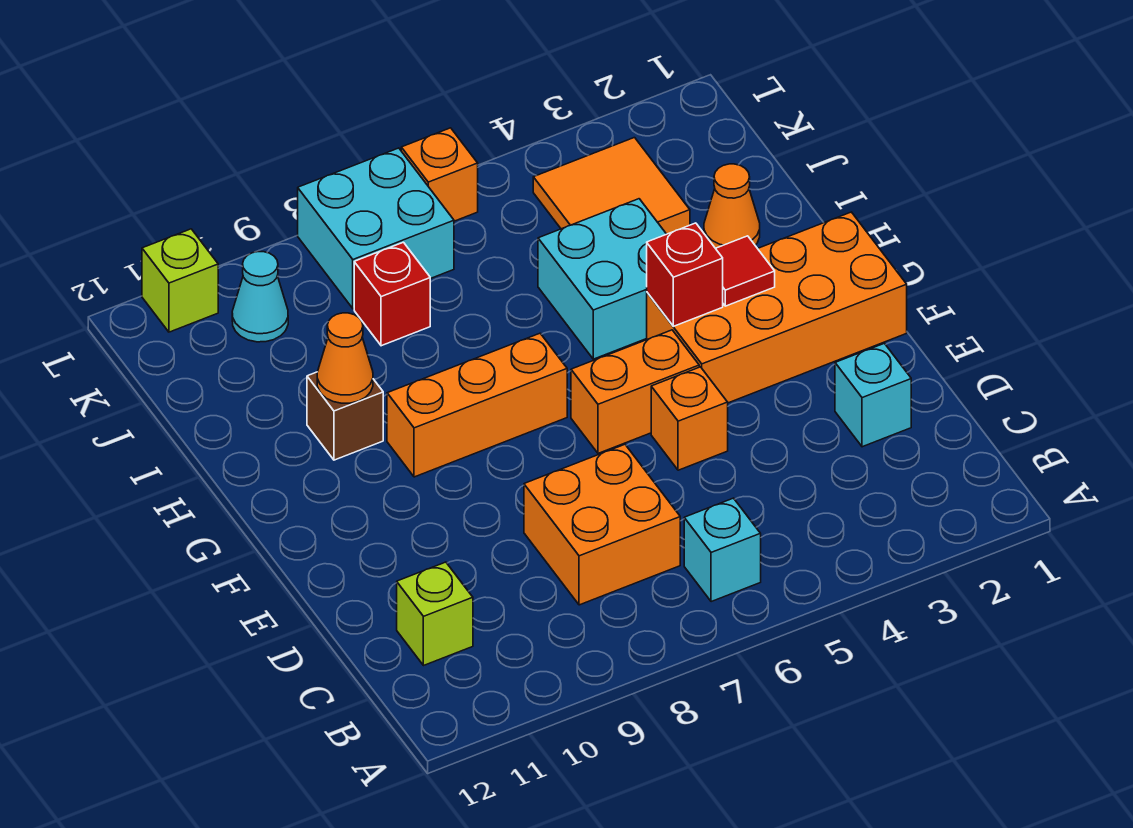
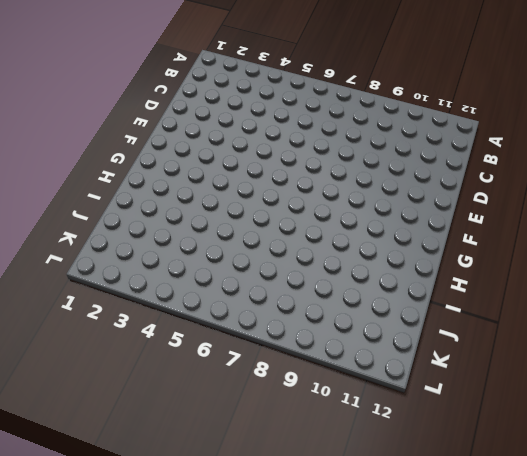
none -> cyan 1x1 brick [684,498,761,602]
none -> orange 2x2 brick [524,444,680,605]
none -> lime 1x1 brick [397,562,473,666]

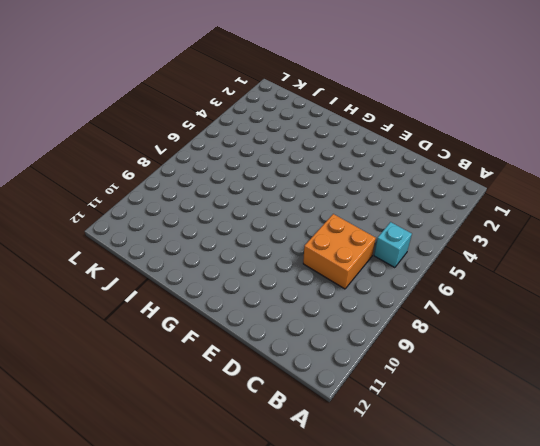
none -> lime 1x1 brick [397,562,473,666]
none -> cyan 1x1 brick [835,343,911,447]
none -> orange 1x1 brick [651,367,728,470]

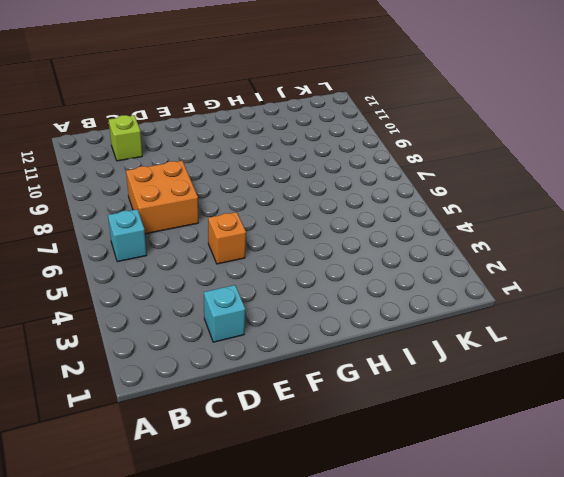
none -> orange 2x4 brick [647,212,907,403]
none -> orange 1x2 brick [571,330,699,453]
none -> orange 1x3 brick [387,333,567,477]

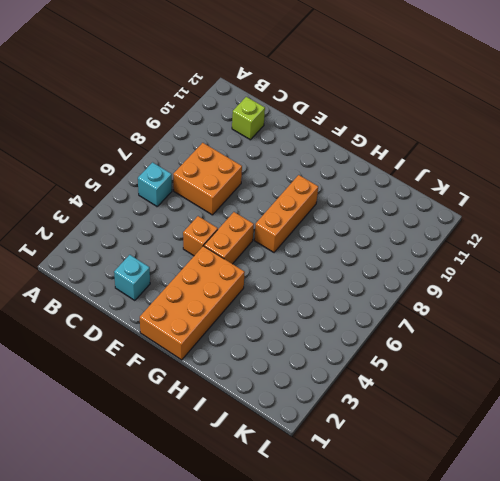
none -> cyan 2x2 brick [538,199,666,359]
none -> brown 1x1 brick [307,372,383,460]
none -> orange 1x1 cone [704,164,760,248]

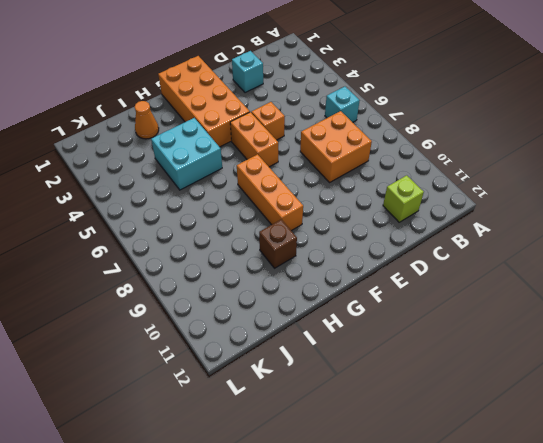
none -> orange 2x2 tile [533,138,690,234]
none -> red 1x1 brick [354,242,430,346]
none -> cyan 2x2 brick [298,148,454,309]

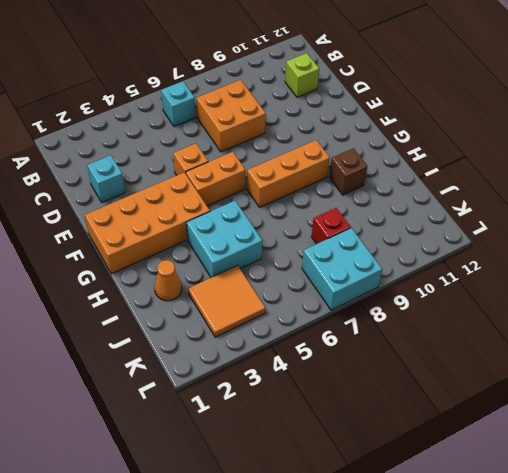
none -> cyan 1x1 cone [232,252,288,342]
none -> orange 1x1 brick [401,128,478,221]
none -> lime 1x1 brick [142,229,218,332]

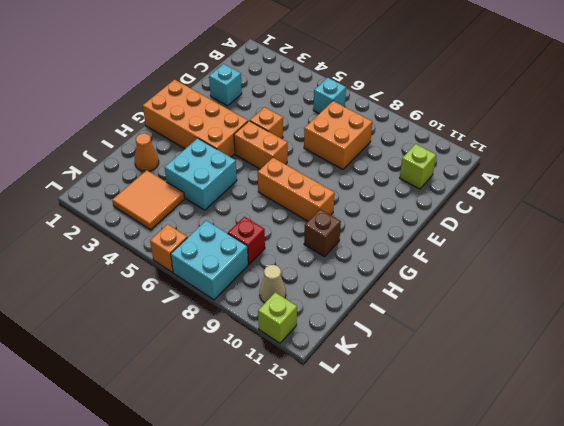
tan 1x1 cone [260,265,286,303] -> cyan 1x1 cone [232,252,288,342]
none -> red 1x1 tile [716,236,775,306]
none -> red 1x1 brick [647,223,723,326]
none -> orange 1x1 cone [317,313,373,403]

